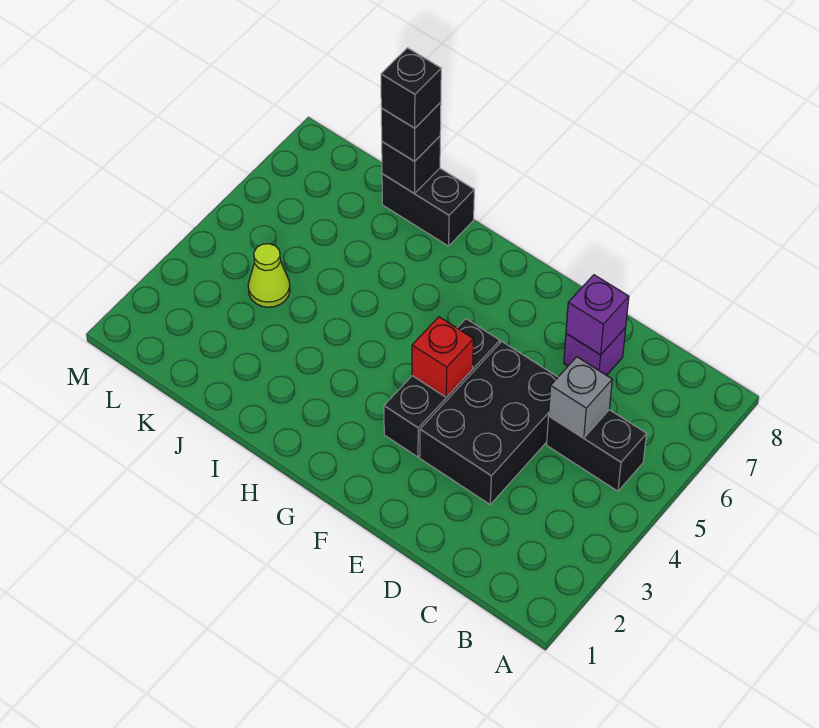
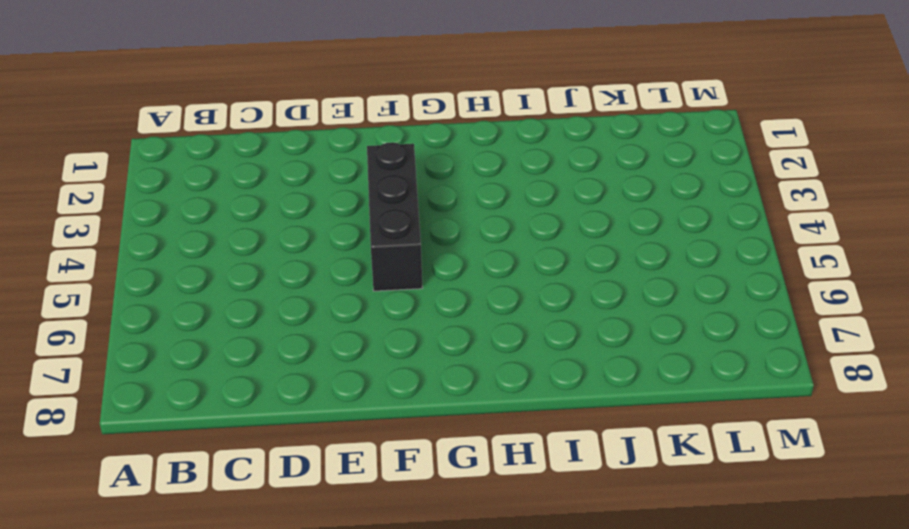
none -> black 1x2 brick [547,410,647,491]
none -> black 2x3 brick [420,341,558,505]
none -> purple 1x1 brick [564,328,626,375]

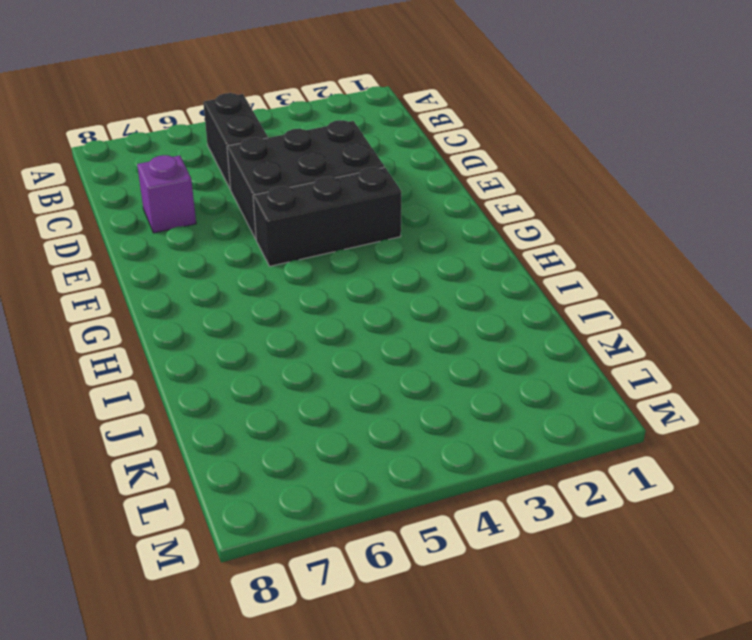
none -> black 1x2 brick [382,168,474,246]
none -> lime 1x1 cone [248,244,290,307]
none -> grey 1x1 brick [549,357,612,438]

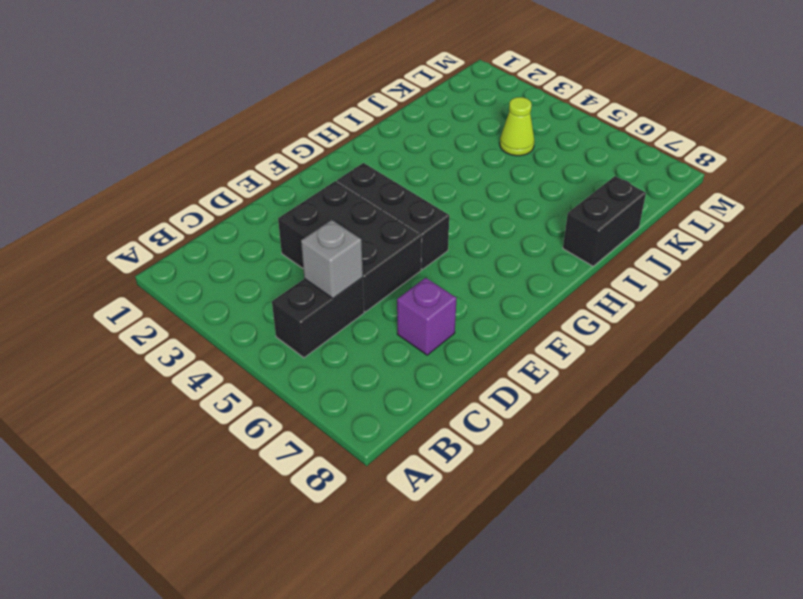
none -> purple 1x1 brick [566,275,629,355]
none -> red 1x1 brick [412,317,474,397]
none -> black 1x1 brick [382,136,440,193]

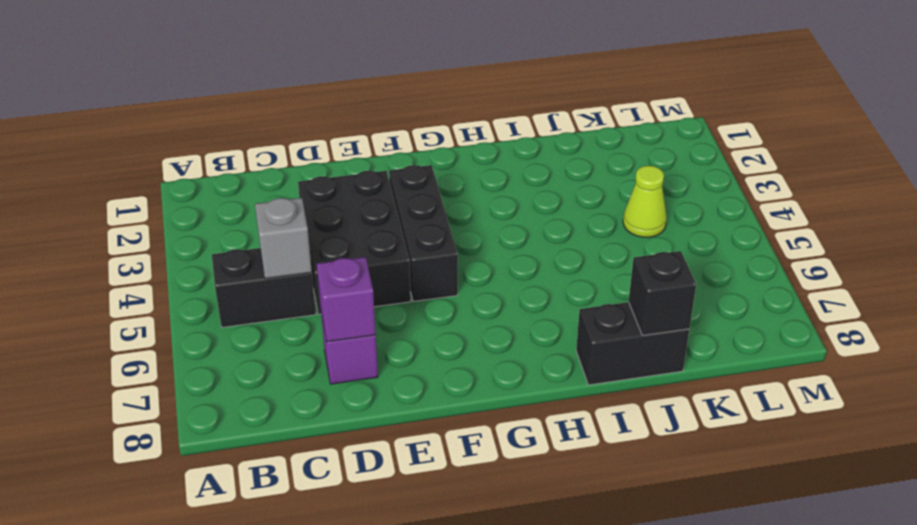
none -> red 1x1 brick [412,317,474,397]
none -> black 1x1 brick [381,102,441,161]
none -> black 1x1 brick [381,48,441,128]

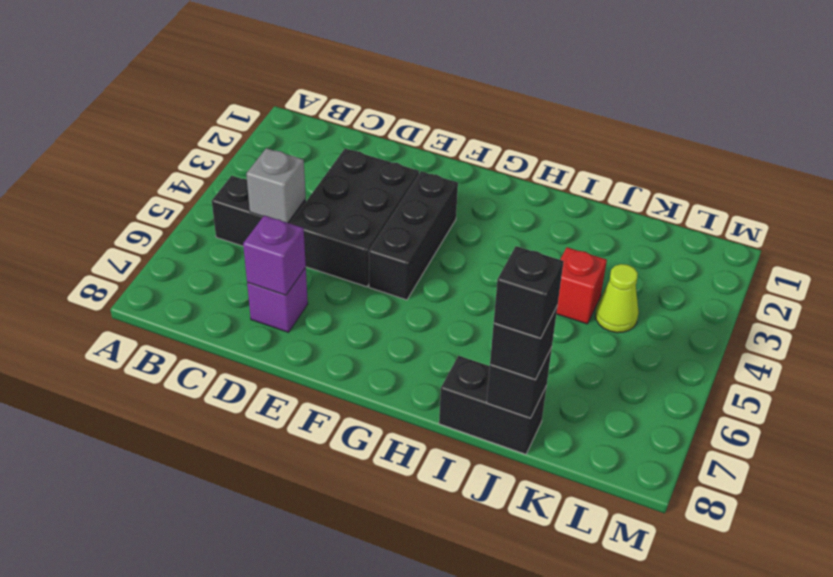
red 1x1 brick [556,247,607,324] -> red 1x1 brick moved to [412,317,474,397]

